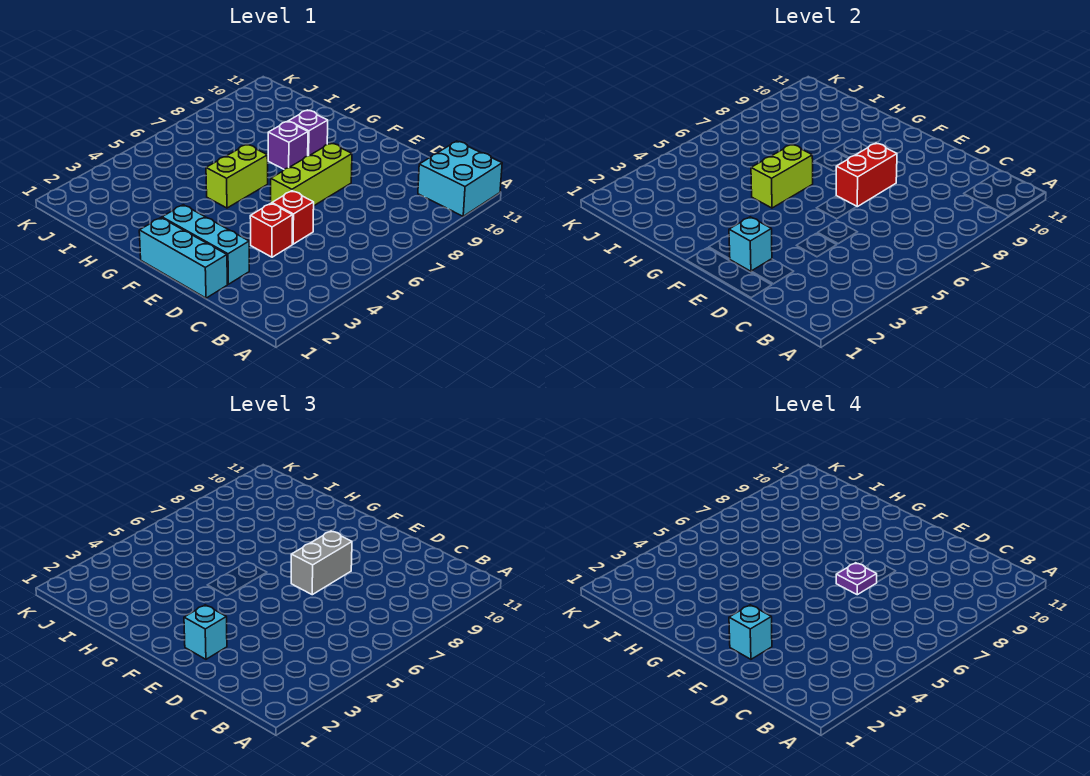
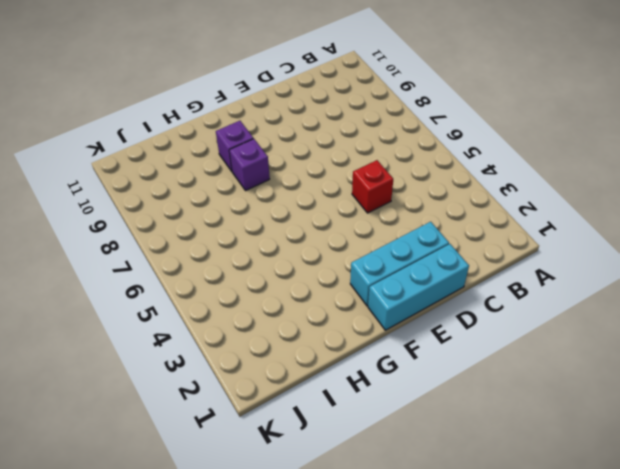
none -> cyan 2x2 brick [418,141,502,216]
none -> red 1x1 brick [250,203,293,257]
none -> lime 1x3 brick [271,143,352,206]

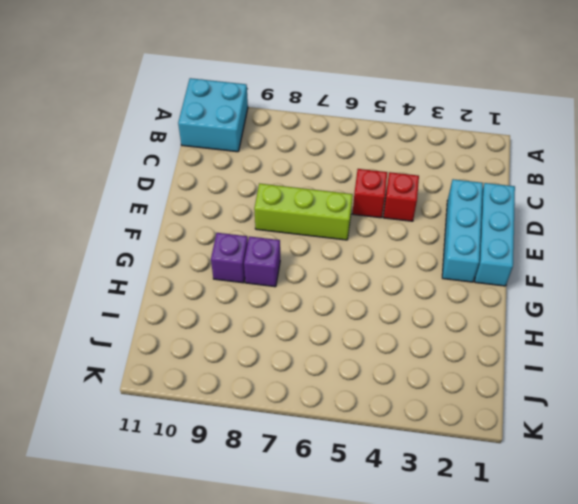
none -> lime 1x2 brick [206,145,268,208]
none -> cyan 1x1 brick [729,217,772,271]
none -> red 1x2 brick [836,143,897,207]

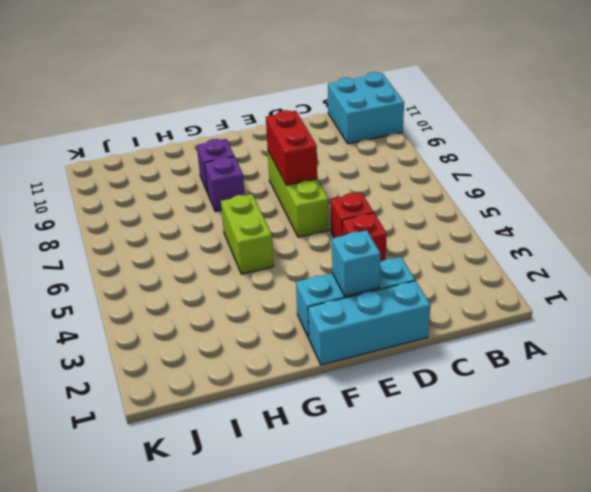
none -> lime 1x2 brick [751,145,813,208]
none -> cyan 1x1 brick [184,605,227,659]
none -> grey 1x2 brick [291,531,352,595]

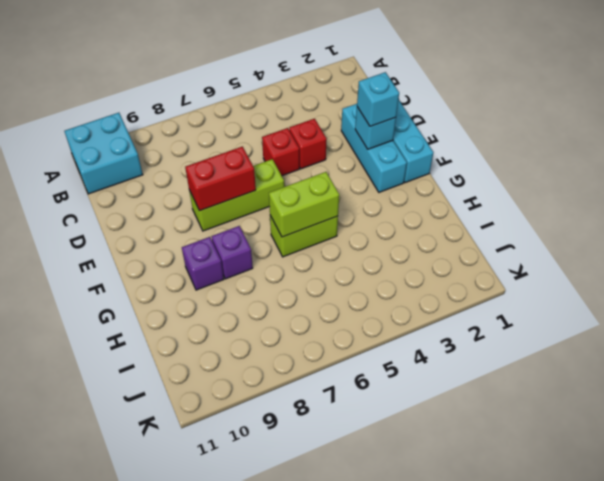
none -> grey 1x2 brick [291,531,352,595]
none -> cyan 1x1 brick [729,605,772,659]
none -> purple 1x1 plate [836,563,877,595]

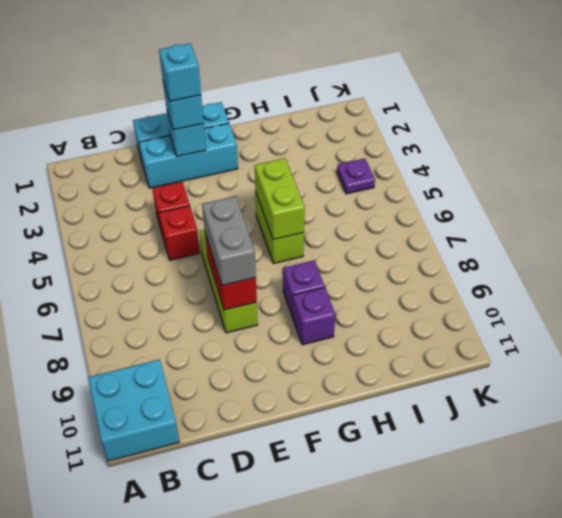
purple 1x1 plate [337,159,375,194] -> purple 1x1 plate moved to [836,563,877,595]

